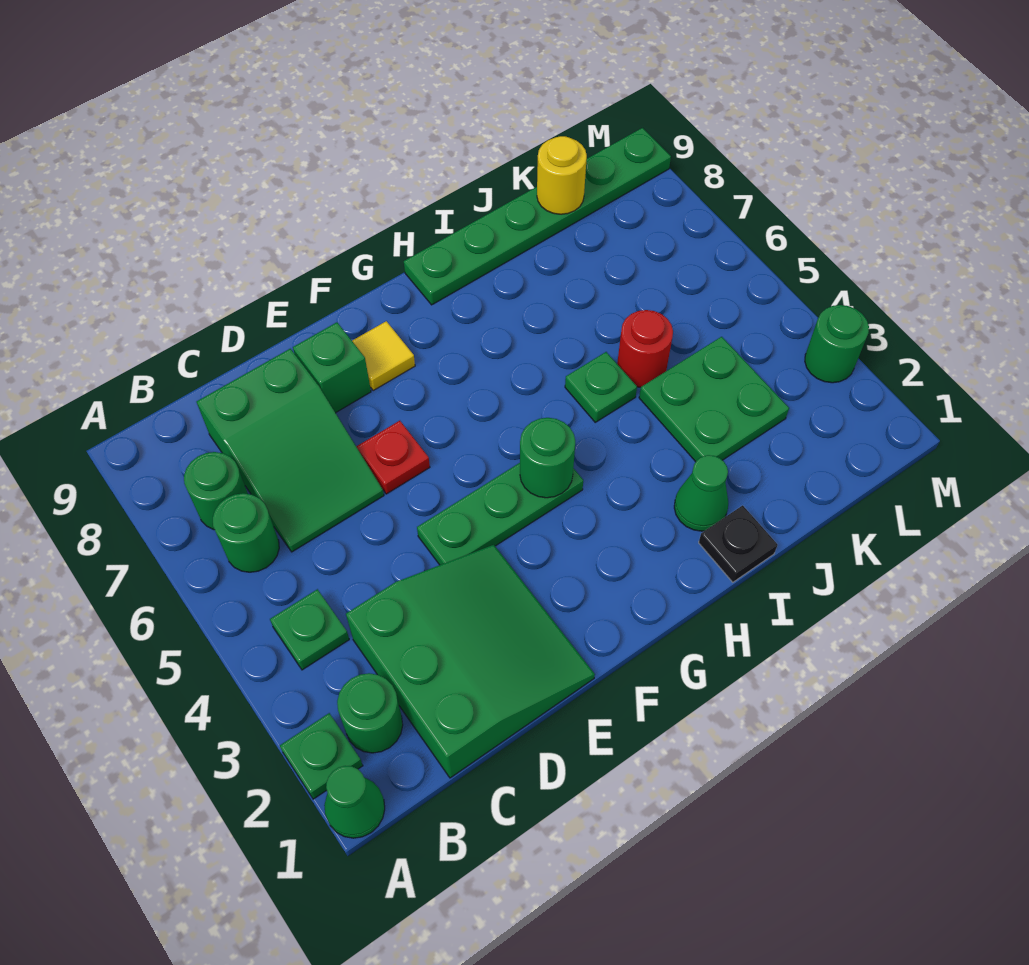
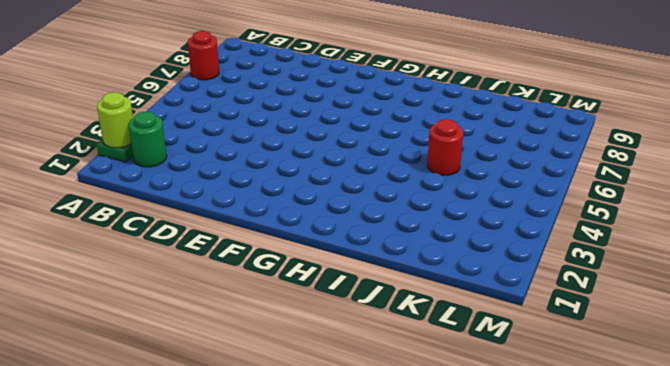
lime 1x1 round brick [97,92,133,148] -> none
red 1x1 round brick [188,31,219,80] -> none
none -> green 1x1 cone [324,766,385,838]
none -> green 1x1 plate [270,589,349,670]
none -> green 1x1 round brick [213,493,279,572]

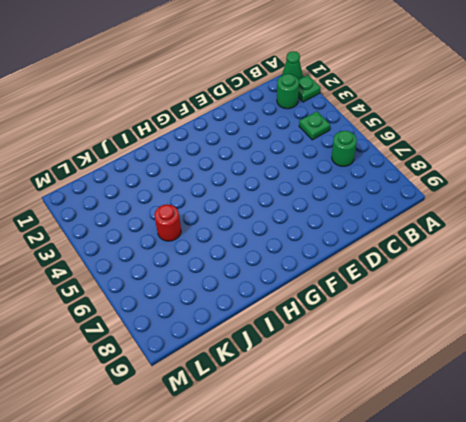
none -> green 1x1 round brick [184,452,248,530]
none -> green 3x3 slope [346,545,595,778]
none -> green 2x3 slope [197,349,384,552]

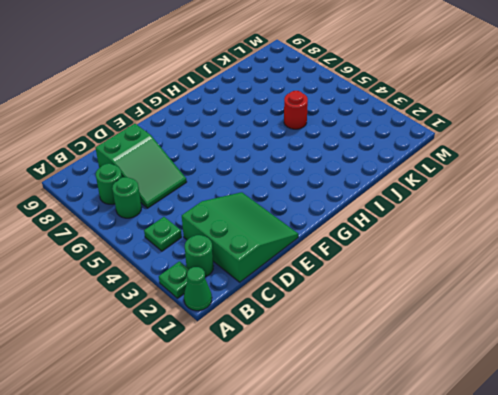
none -> green 1x3 plate [417,463,583,565]
none -> red 1x1 plate [356,421,430,494]
none -> green 1x1 brick [293,322,371,413]

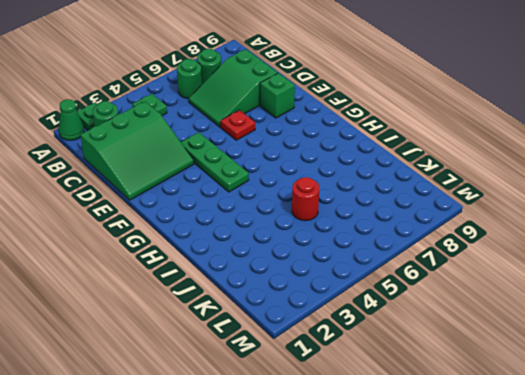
none -> yellow 1x1 tile [352,321,415,391]
none -> green 1x6 plate [404,128,671,305]
none -> black 1x1 plate [699,505,778,582]

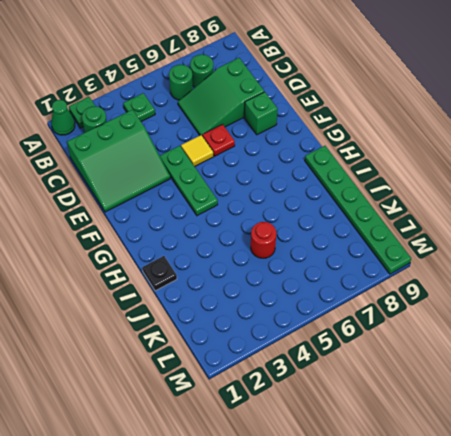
yellow 1x1 tile [181,135,214,167] -> yellow 1x1 tile moved to [352,321,415,391]
none -> green 1x1 cone [674,455,728,531]
none -> green 1x1 plate [565,352,637,422]
none -> green 2x2 plate [639,337,789,462]

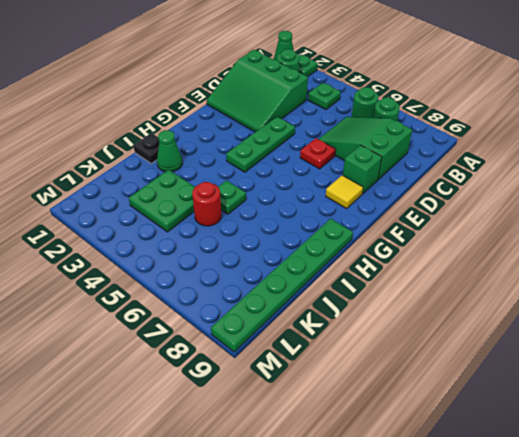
none -> green 1x1 round brick [805,305,869,383]
none -> green 1x1 round brick [520,418,575,498]
none -> yellow 1x1 round brick [537,136,587,214]

